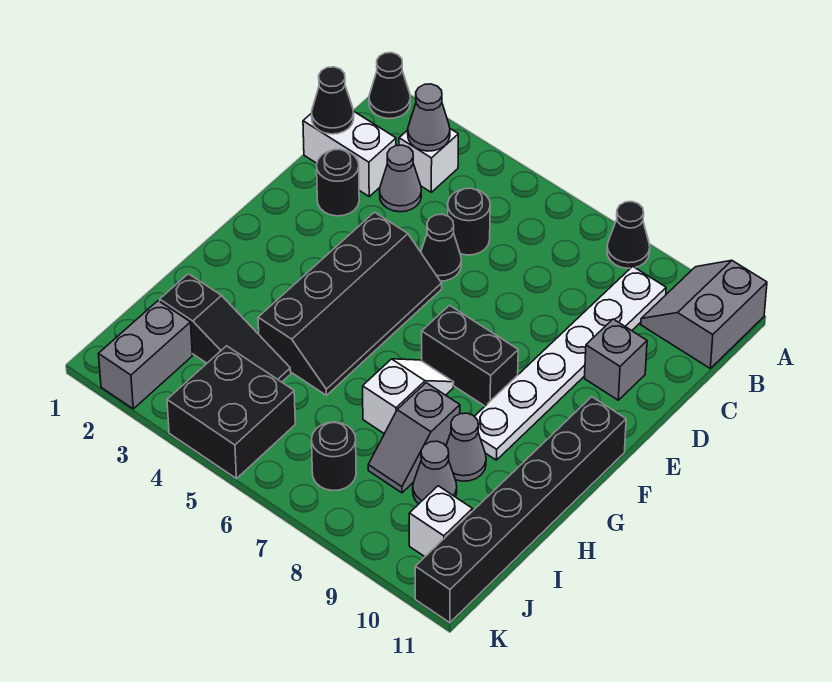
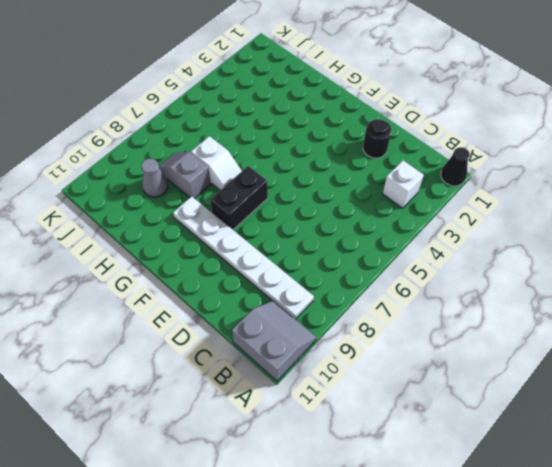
none -> black 1x1 cone [607,202,650,268]
none -> white 1x2 brick [303,111,396,196]
none -> grey 1x1 cone [379,145,421,212]

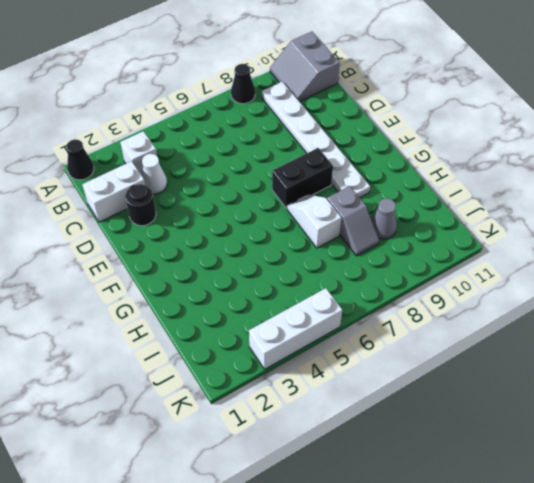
white 1x1 cone [142,154,167,194] -> grey 1x1 cone [379,145,421,212]
white 1x3 brick [249,288,342,369] -> black 2x2 brick [167,346,295,479]
none -> black 1x1 round brick [448,188,490,255]
none -> black 1x1 cone [421,214,461,281]
none -> grey 1x1 brick [585,319,647,400]

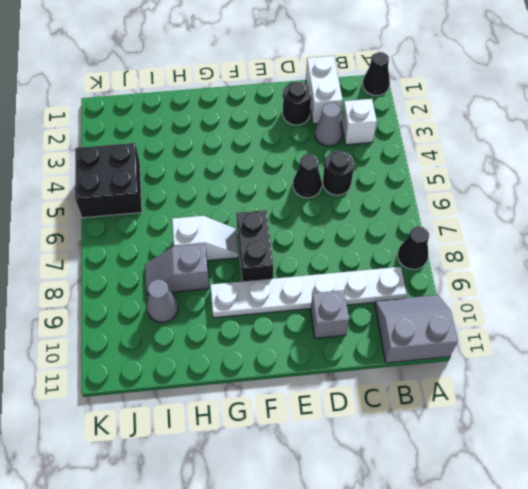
none -> black 2x4 slope [258,212,442,395]
none -> black 1x6 brick [415,397,626,623]
none -> grey 1x1 cone [446,413,486,481]

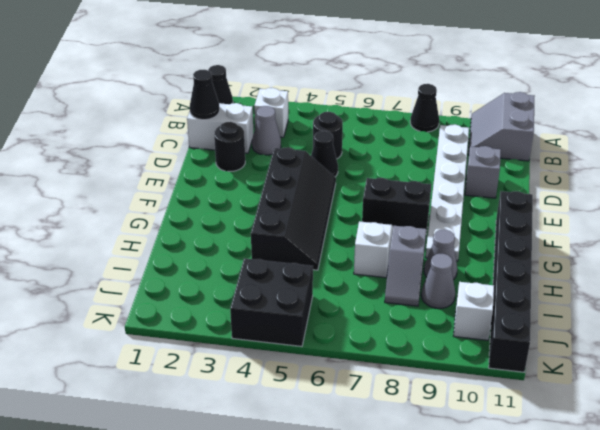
none -> black 1x3 slope [160,274,291,382]
none -> grey 1x2 brick [99,301,192,409]
none -> black 1x1 round brick [312,422,356,491]

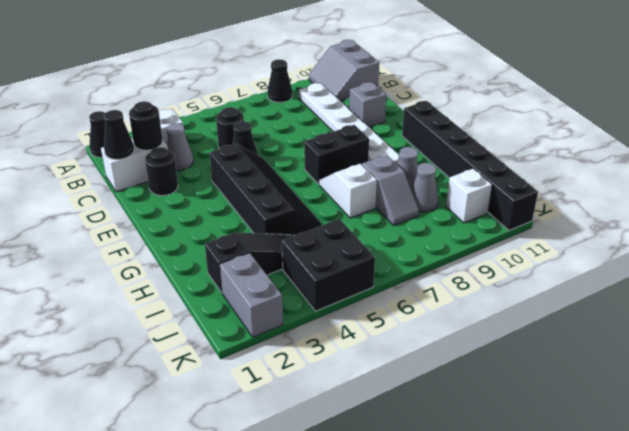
black 1x1 round brick [129,101,163,150] -> black 1x1 round brick moved to [312,422,356,491]
none -> grey 1x1 cone [408,84,450,151]

